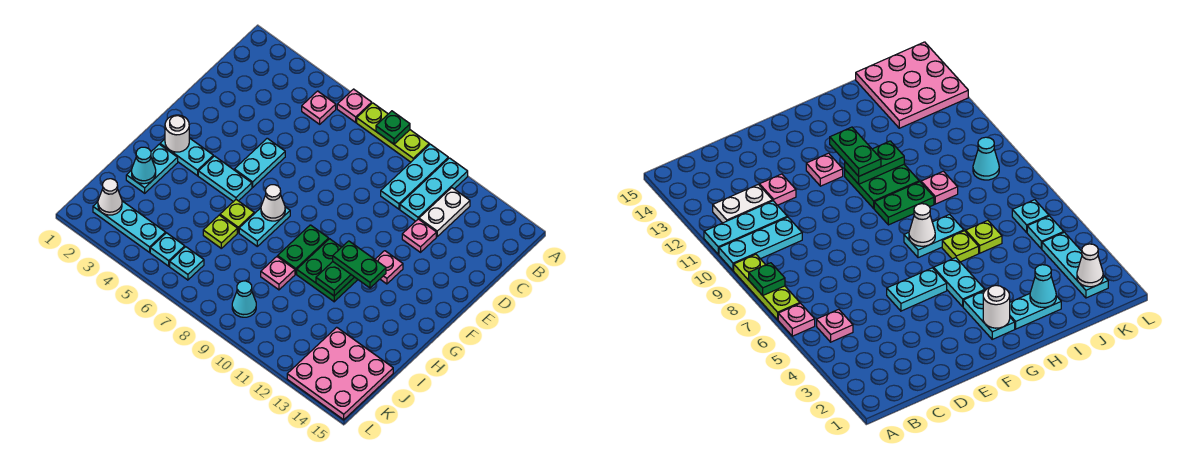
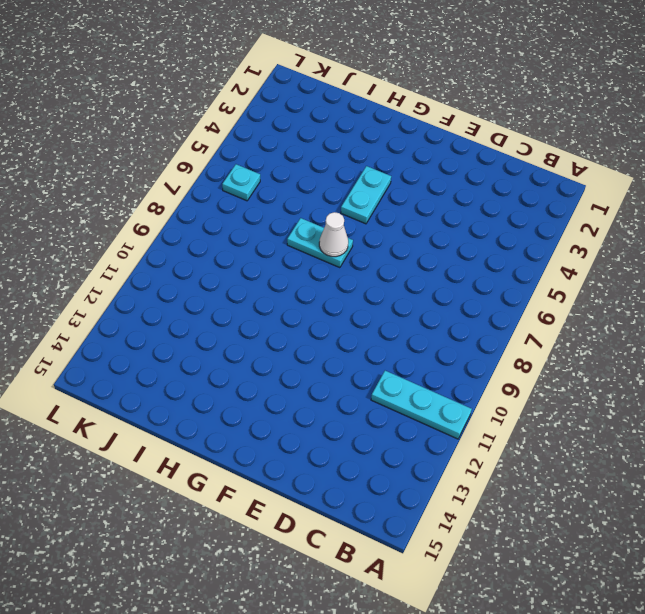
none -> pink 1x1 plate [337,89,372,122]
none -> lime 1x3 plate [357,103,429,162]
none -> cyan 1x3 plate [381,144,448,209]
none -> pink 1x1 plate [302,91,336,124]

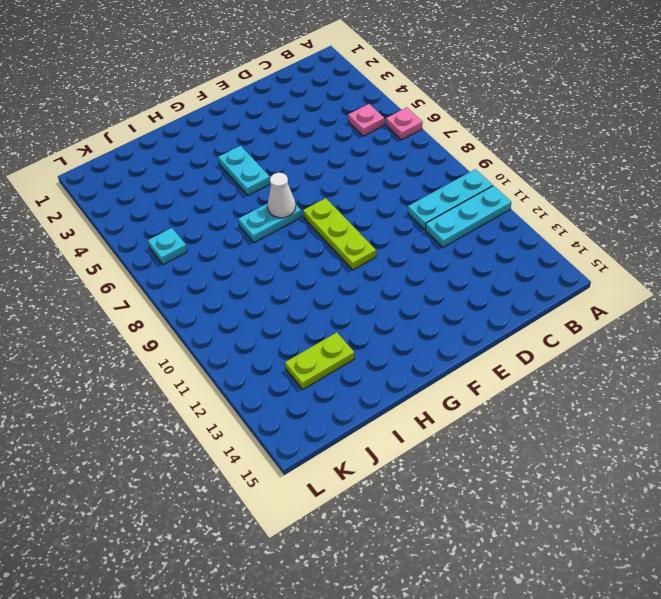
lime 1x3 plate [303,198,376,270] -> lime 1x3 plate moved to [357,103,429,162]
lime 1x2 plate [285,332,355,389] -> pink 3x3 plate [287,327,393,420]
none -> white 1x2 plate [419,188,470,236]
none -> pink 1x1 plate [402,219,436,252]
none -> cyan 1x2 plate [234,138,285,187]
none -> pink 1x1 plate [375,251,403,284]

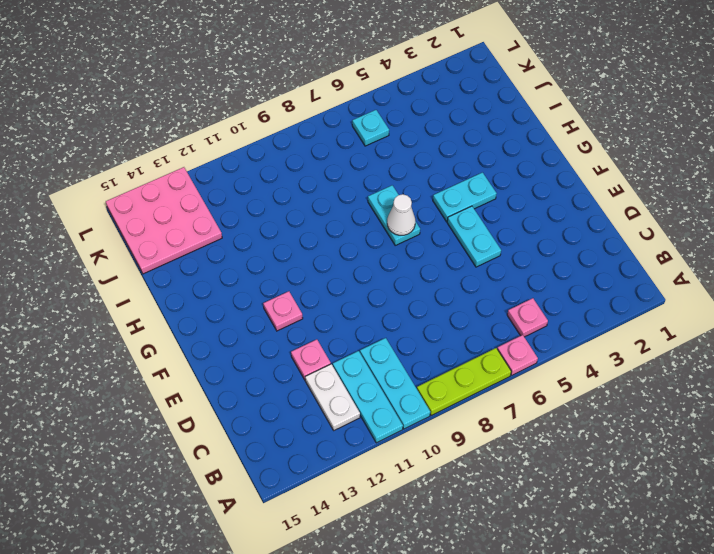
none -> cyan 1x2 plate [160,138,213,176]
none -> green 1x2 plate [278,225,329,274]
none -> green 2x2 plate [297,239,358,302]
none -> cyan 1x2 plate [126,144,178,193]

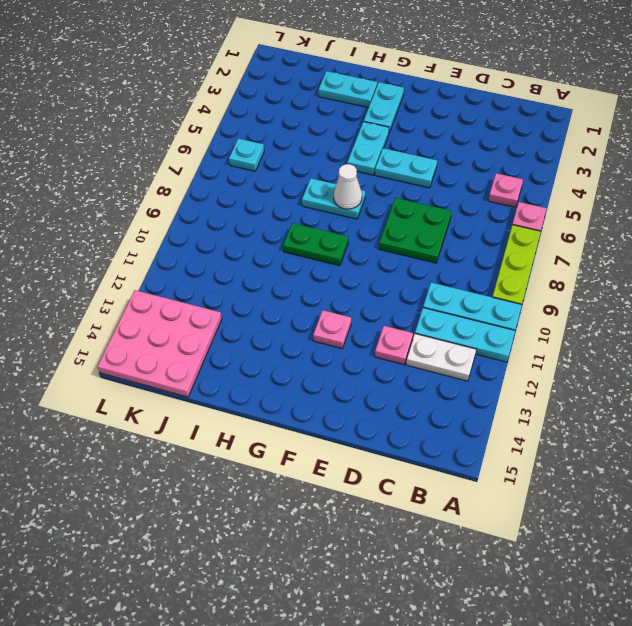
green 2x2 plate [379,198,452,263] -> green 2x2 plate moved to [297,239,358,302]
none -> lime 1x1 plate [220,200,254,233]
none -> lime 1x1 plate [203,215,237,248]
none -> pink 1x1 plate [261,257,295,290]
none -> cyan 1x3 plate [93,201,166,252]

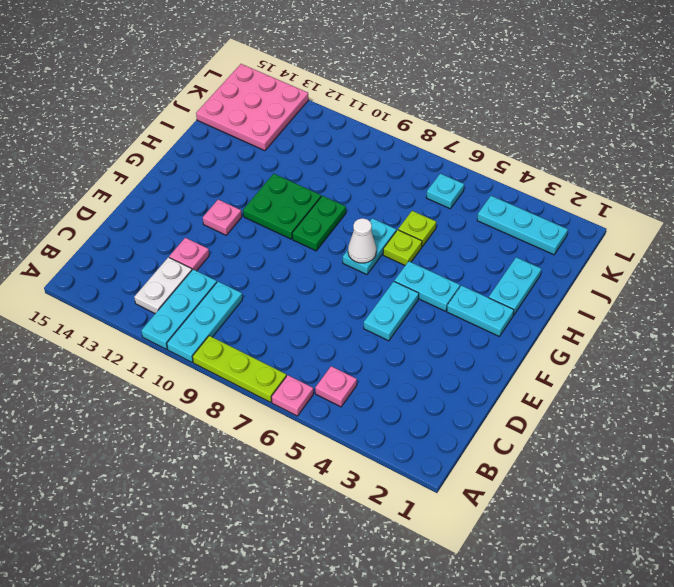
none -> pink 1x1 plate [261,257,295,290]
none -> cyan 1x1 plate [150,233,185,266]
none -> cyan 1x1 cone [232,281,256,317]
none -> green 1x1 plate [376,111,410,144]

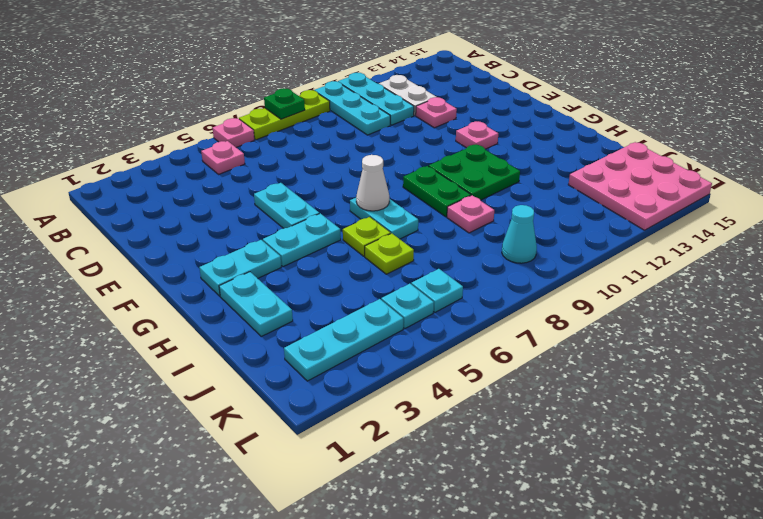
none -> white 1x1 round brick [165,115,189,152]
none -> green 1x2 plate [316,262,354,296]
none -> cyan 1x1 cone [132,147,156,184]
none -> white 1x1 cone [98,179,122,215]

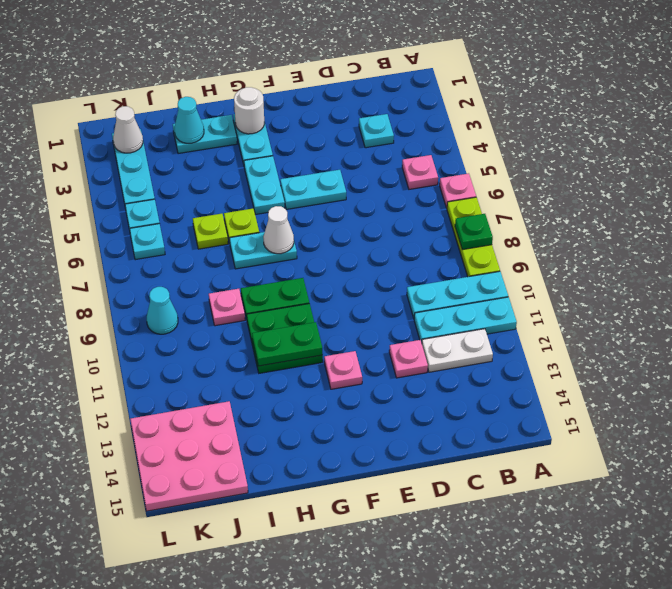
cyan 1x1 plate [359,114,394,148] -> none
none -> green 1x2 plate [333,241,386,288]

